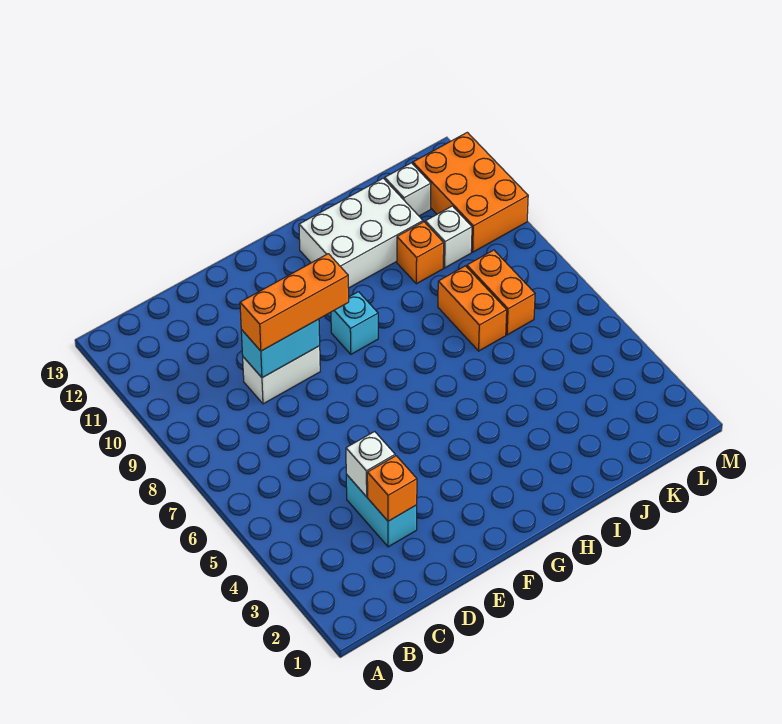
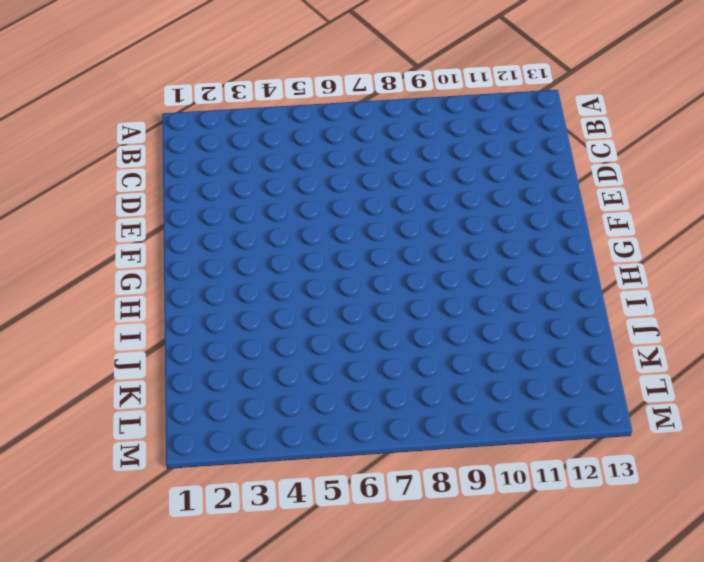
none -> cyan 1x2 brick [346,474,417,547]
none -> white 1x2 brick [243,346,320,404]
none -> cyan 1x1 brick [331,292,378,354]

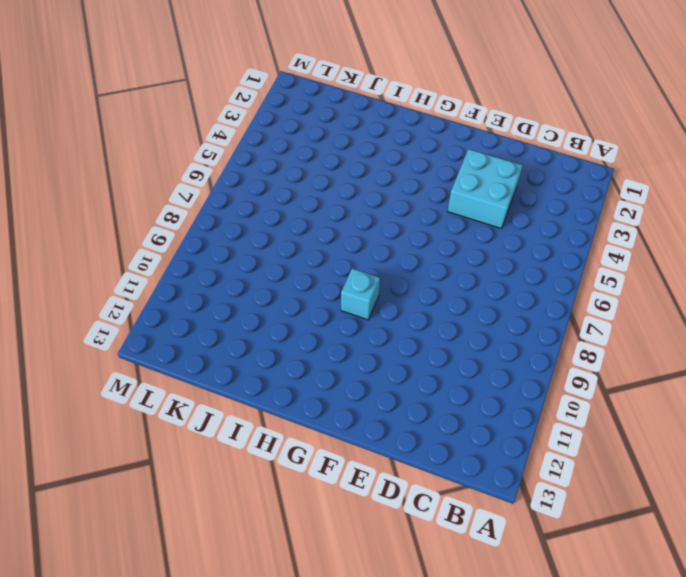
cyan 2x2 brick [447,149,523,228] -> cyan 1x2 brick [346,474,417,547]
none -> white 1x2 brick [243,346,320,404]
none -> white 2x3 brick [299,178,423,288]
none -> orange 1x2 brick [438,266,507,351]

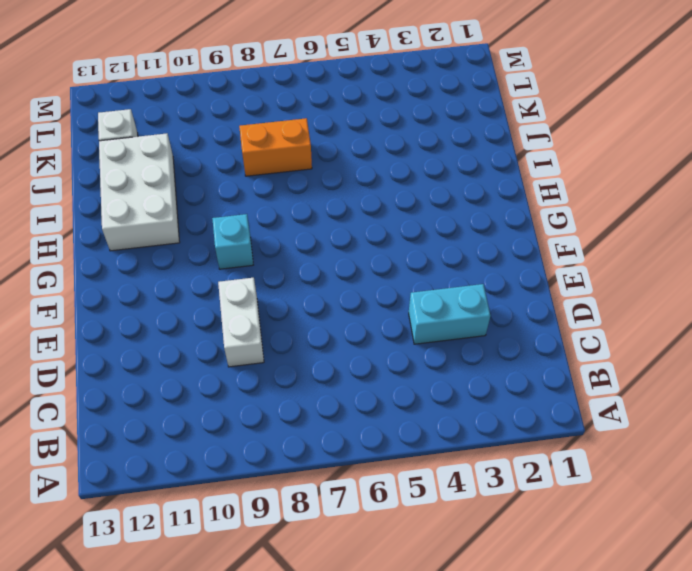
none -> orange 1x1 brick [397,222,444,284]
none -> orange 1x2 brick [467,250,535,335]
none -> white 1x1 brick [425,206,472,268]

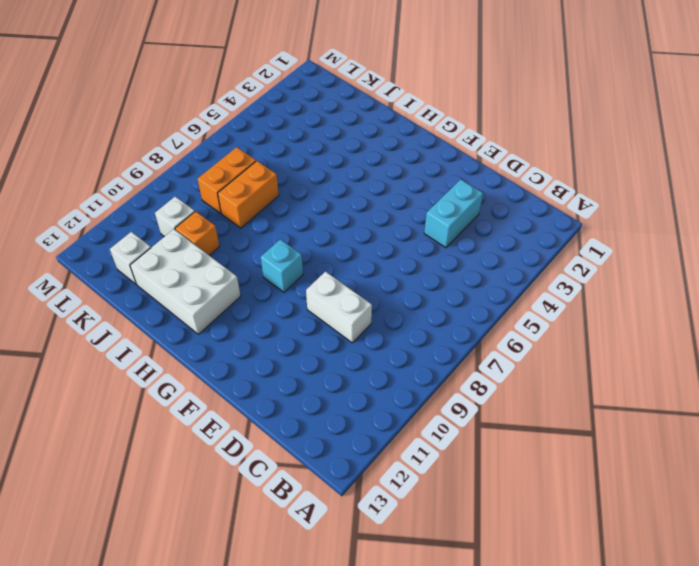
none -> orange 2x3 brick [413,132,528,252]
none -> orange 1x1 brick [367,456,417,521]
none -> white 1x1 brick [346,431,395,497]

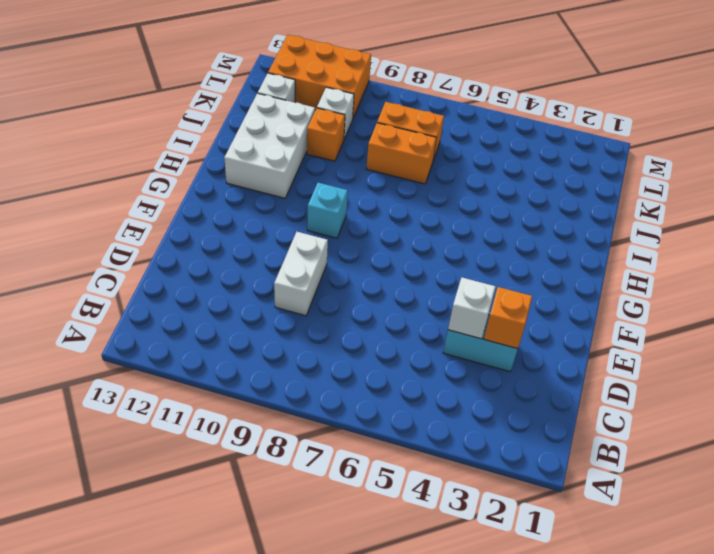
none -> cyan 1x2 brick [241,319,320,378]
none -> orange 1x3 brick [240,254,349,351]

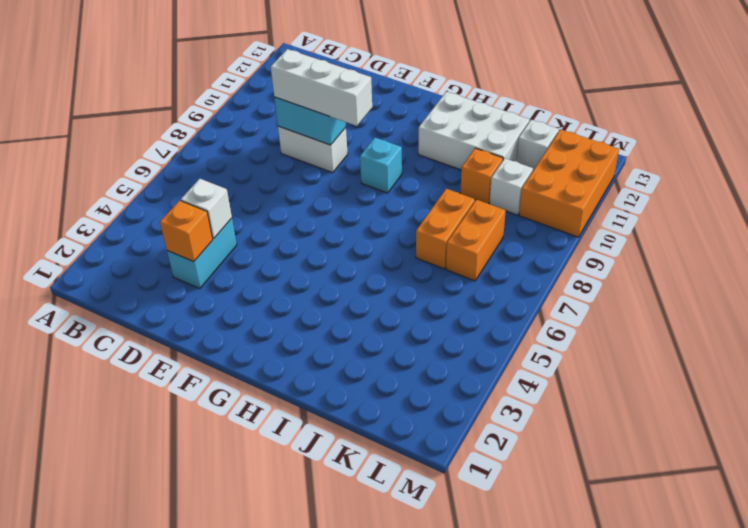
white 1x3 brick [271,49,372,126] -> orange 1x3 brick [240,254,349,351]

